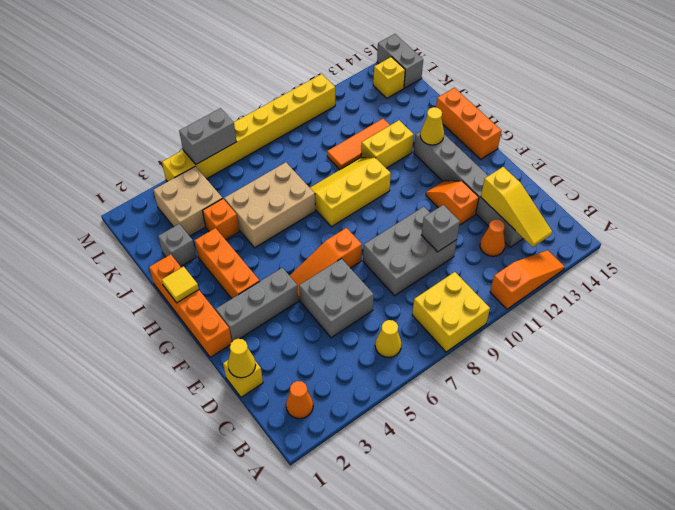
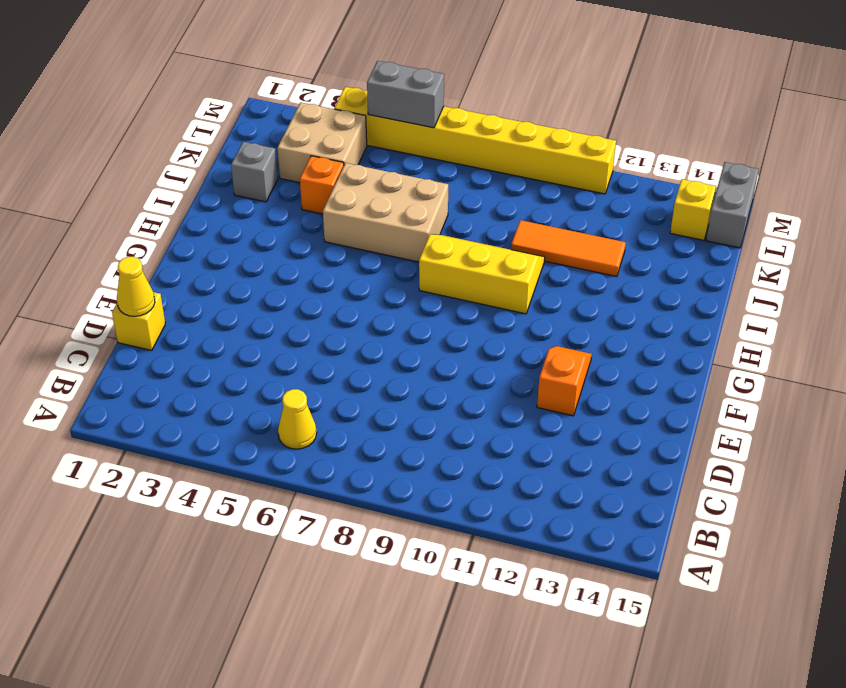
none -> yellow 2x2 brick [412,272,490,352]
none -> orange 1x3 slope [490,250,565,309]
none -> orange 1x1 cone [286,381,313,419]
none -> orange 1x1 cone [480,219,505,256]

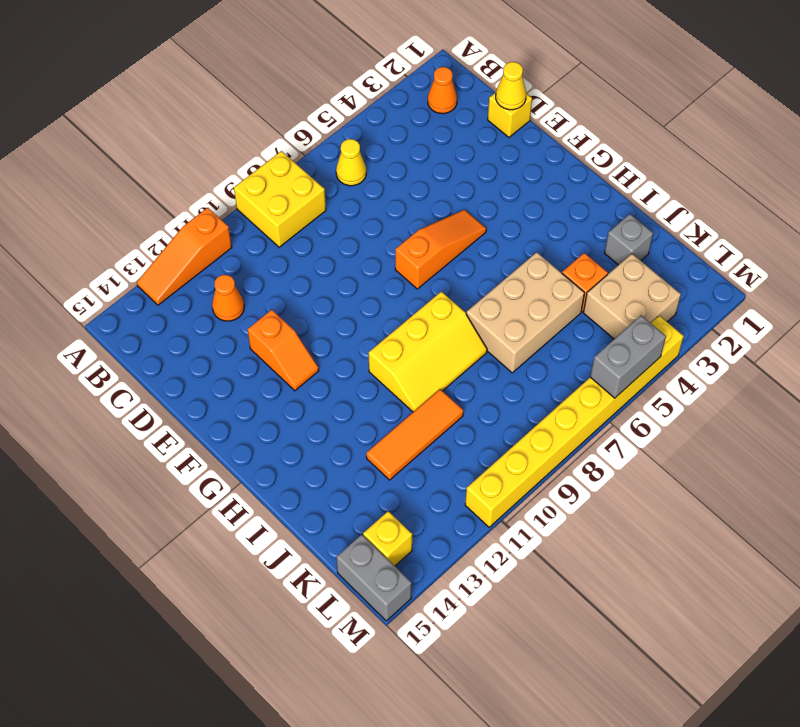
none -> grey 1x6 brick [414,131,524,247]
none -> grey 2x2 brick [299,259,374,338]
none -> grey 2x3 brick [363,207,457,296]
none -> orange 1x4 brick [149,254,232,357]

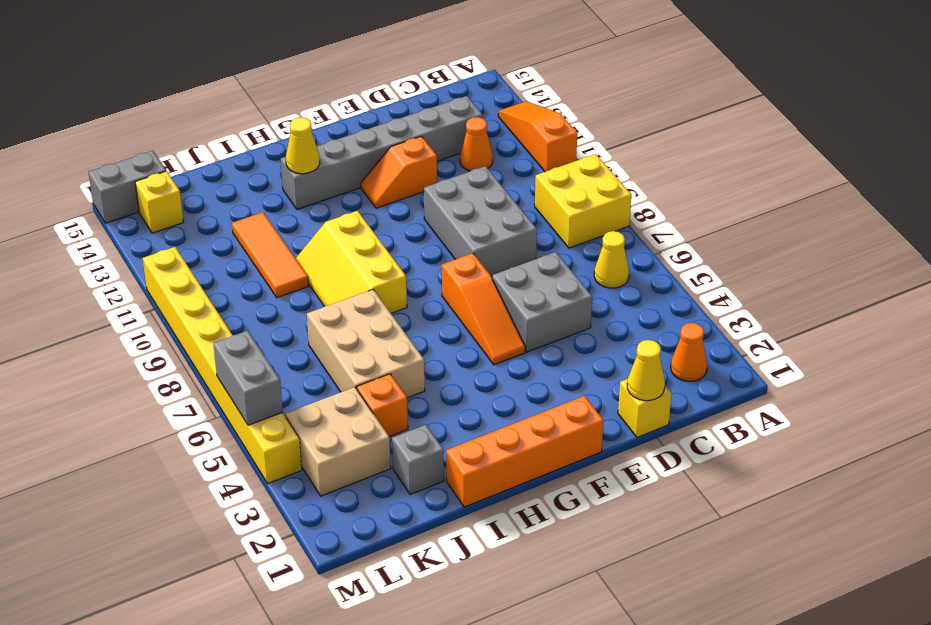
none -> grey 1x3 brick [216,268,298,341]
none -> orange 1x3 brick [195,228,260,299]
none -> orange 1x3 brick [436,88,501,159]
none -> yellow 1x2 brick [361,120,414,168]

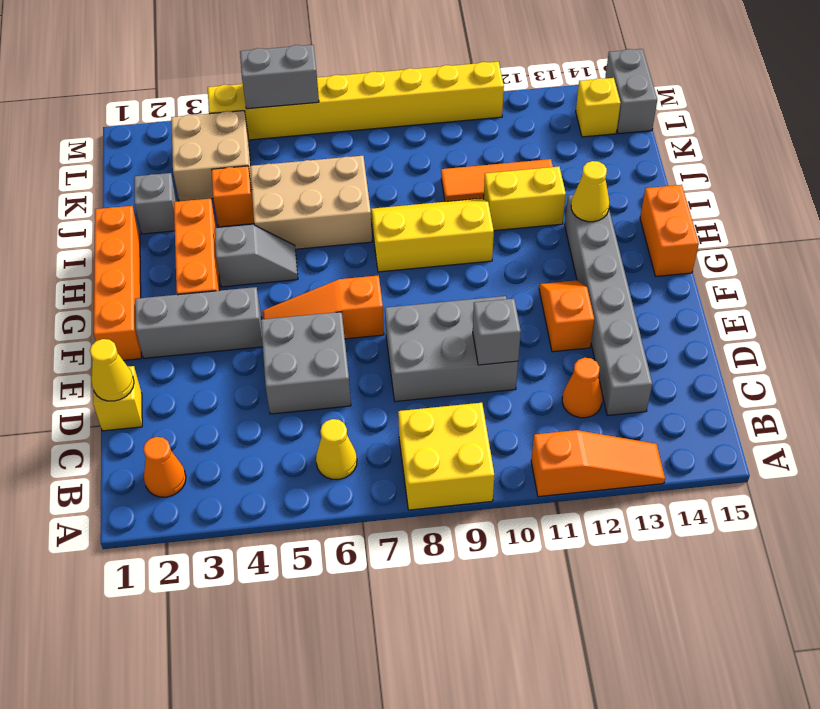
orange 1x2 brick [640,185,699,276] -> orange 1x3 brick [436,88,501,159]
grey 1x2 slope [215,225,298,287] -> none
none -> yellow 1x3 slope [481,167,552,247]
none -> yellow 1x1 tile [162,267,199,303]

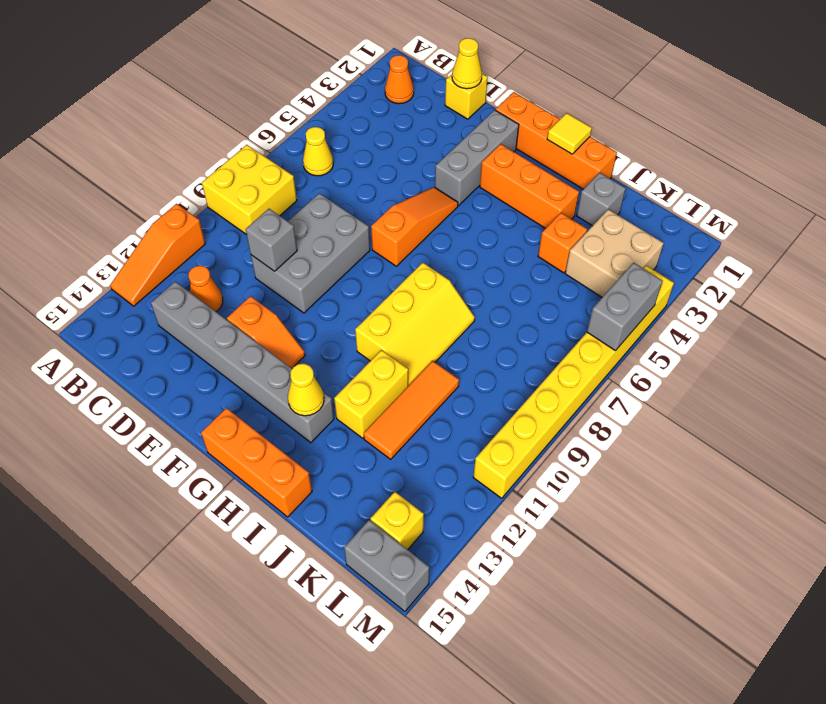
none -> grey 2x2 brick [299,259,374,338]
none -> tan 2x3 brick [224,162,315,248]
none -> yellow 1x3 slope [481,167,552,247]

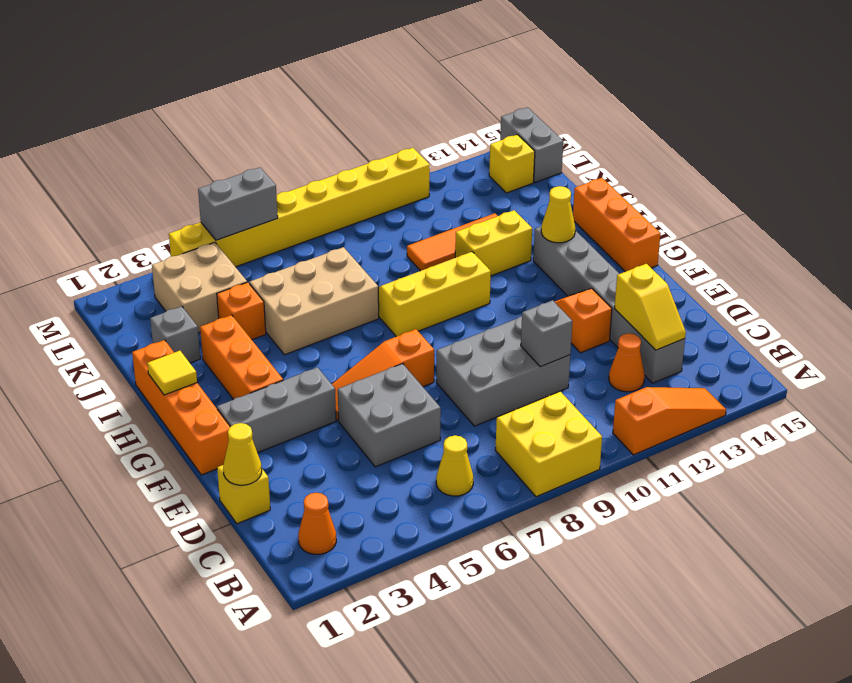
yellow 1x2 slope [614,264,686,350] -> yellow 1x3 slope [481,167,552,247]

